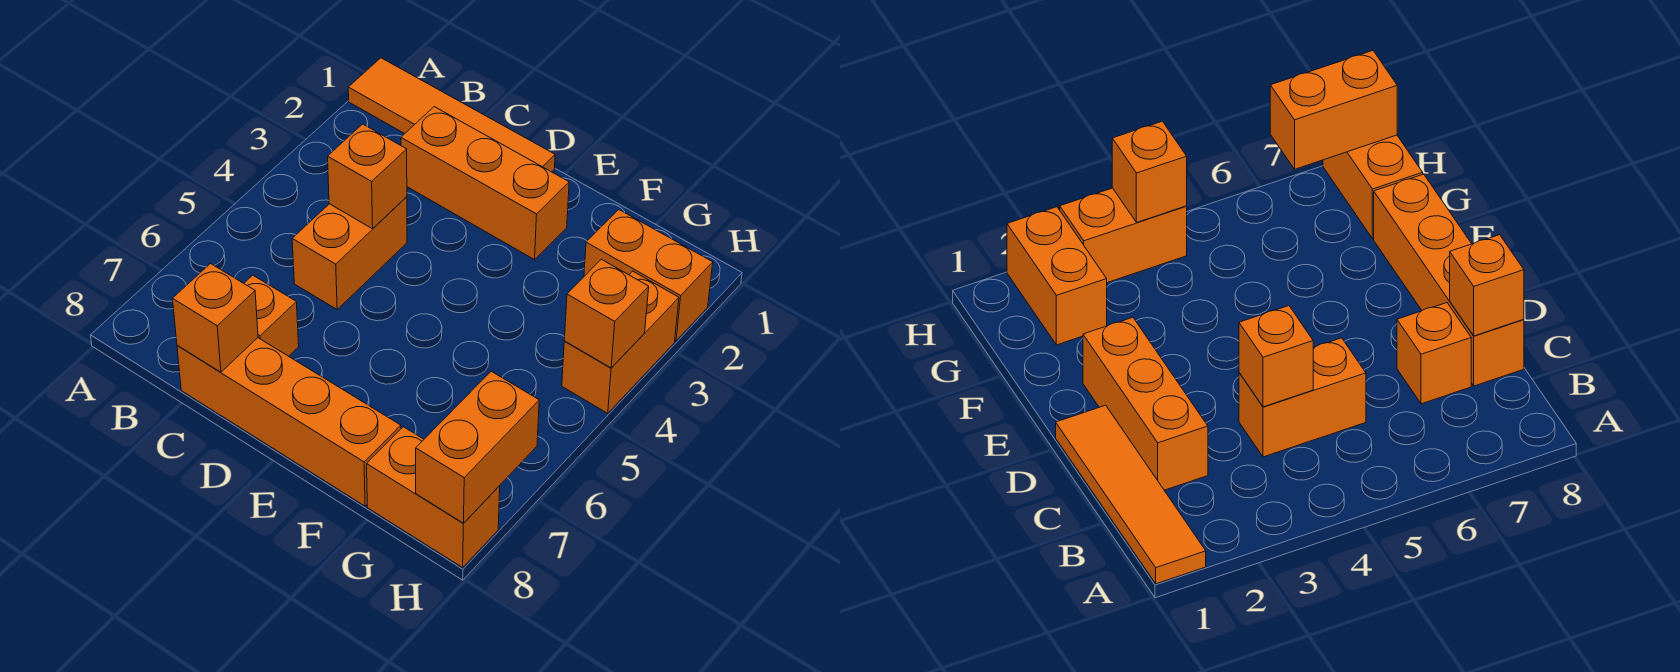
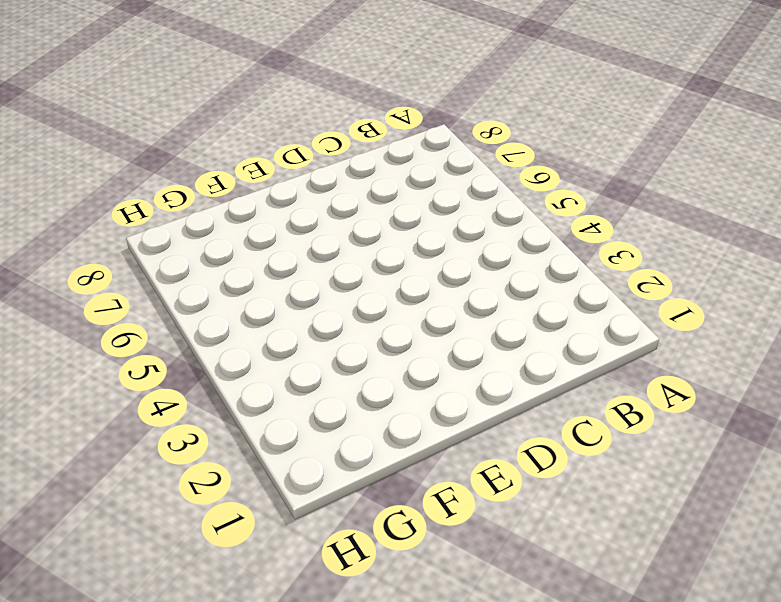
none -> orange 1x4 tile [348,58,555,172]
none -> orange 1x3 brick [401,107,569,260]
none -> orange 1x2 brick [292,197,407,309]

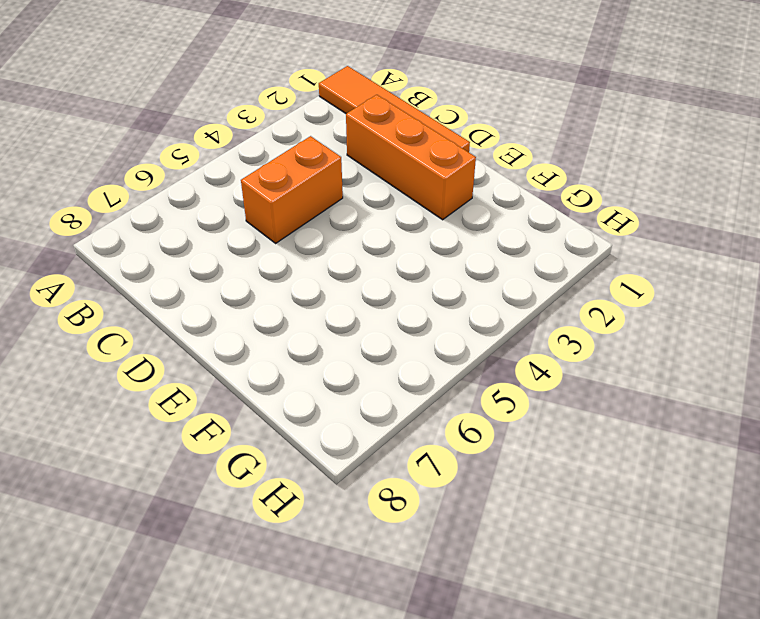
none -> orange 1x1 brick [244,275,299,356]
none -> orange 1x4 brick [177,338,401,506]
none -> orange 1x2 brick [584,210,713,341]

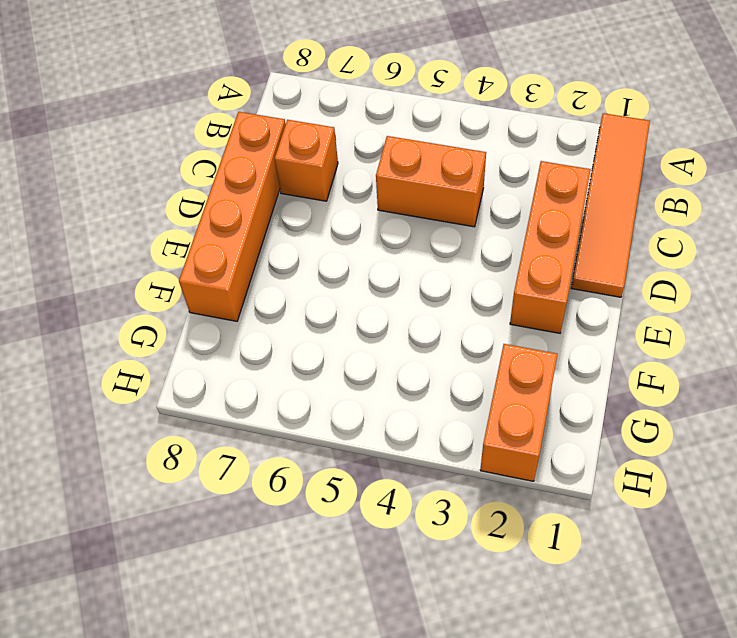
none -> orange 1x2 brick [367,427,500,567]
none -> orange 1x2 brick [562,271,679,413]
none -> orange 1x1 brick [328,124,407,229]

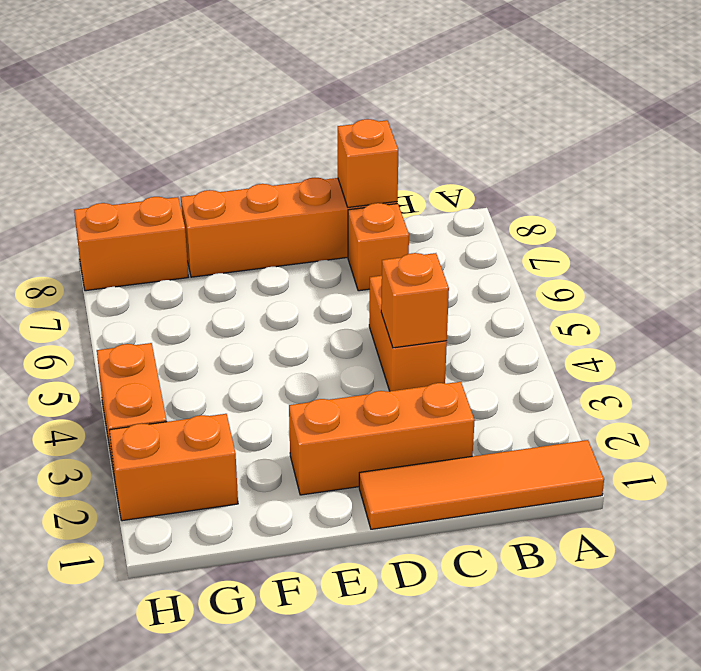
none -> orange 1x1 brick [564,259,649,368]
none -> orange 1x2 brick [416,371,539,523]

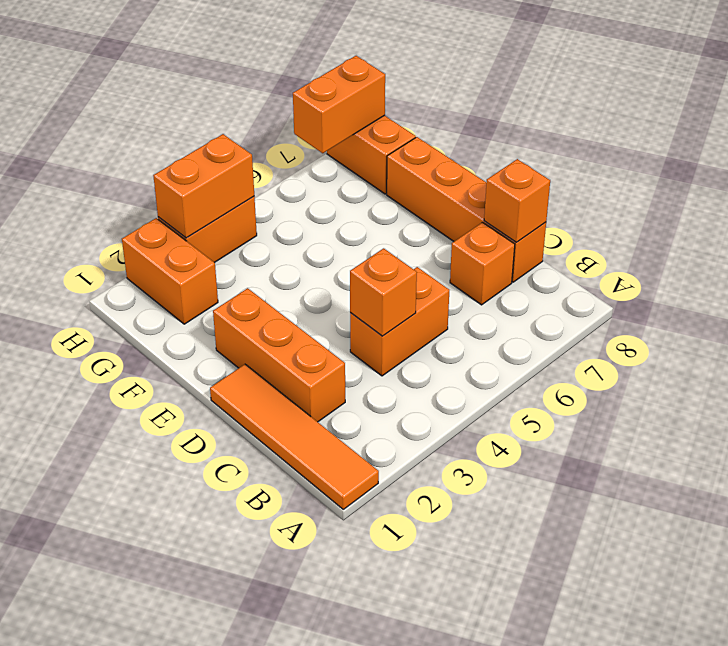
orange 1x2 brick [153,134,254,238] -> orange 1x1 brick [564,259,649,368]

